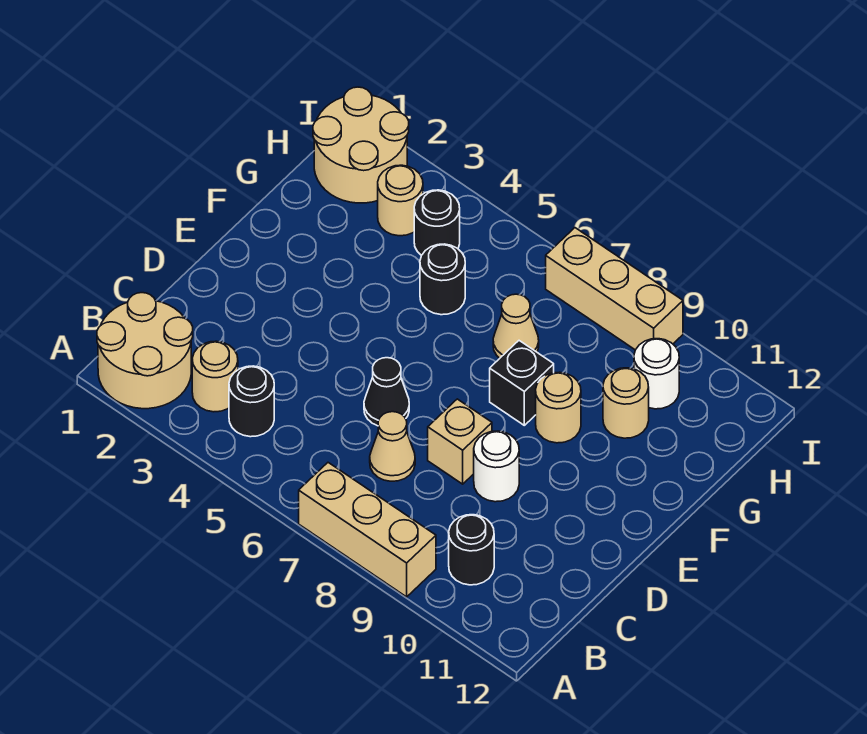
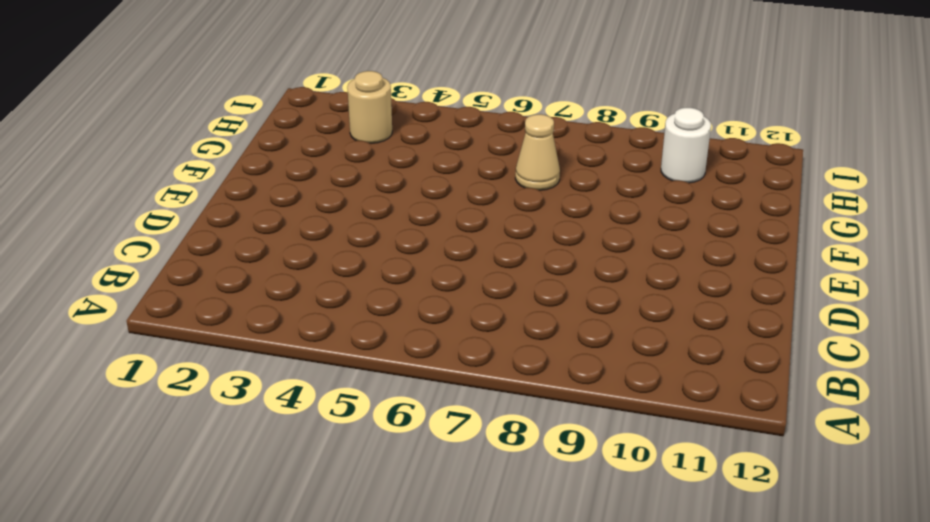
none -> tan 2x2 round brick [97,293,193,409]
none -> tan 1x3 brick [299,463,436,597]
none -> tan 1x1 round brick [192,341,238,412]

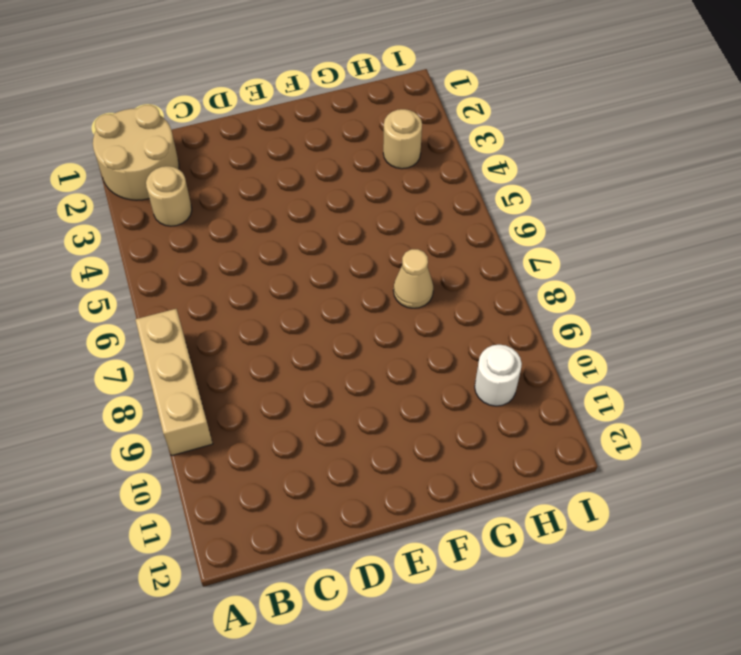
none -> black 1x1 round brick [229,366,274,437]
none -> black 1x1 round brick [449,515,494,585]
none -> tan 1x1 cone [370,412,415,481]

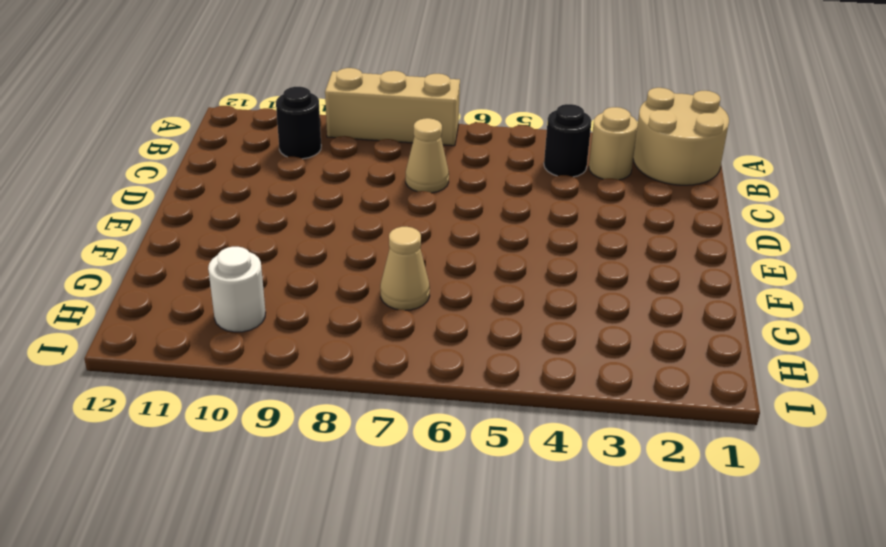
none -> black 1x1 cone [364,358,409,426]
none -> tan 1x1 brick [428,399,492,484]
none -> white 1x1 round brick [474,431,519,502]

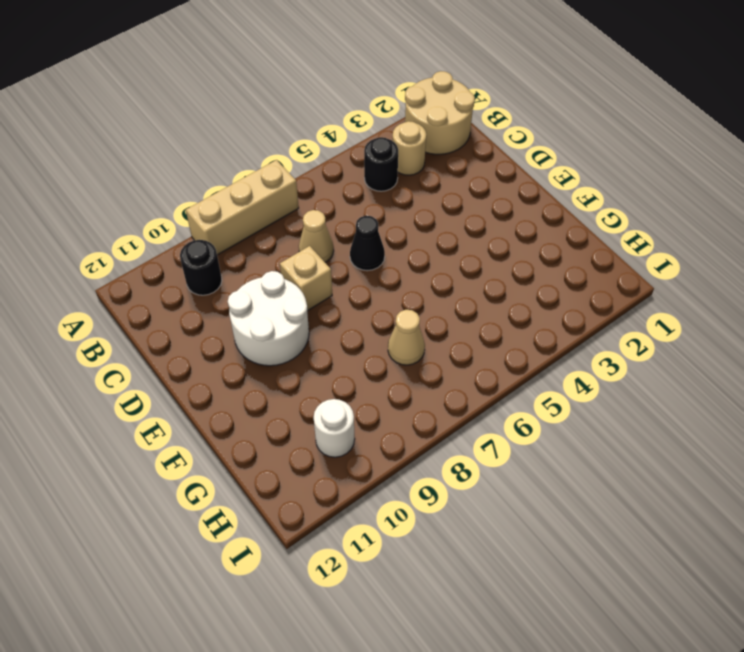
white 2x2 round brick [228,271,309,366] -> white 1x1 round brick [474,431,519,502]
none -> black 1x1 brick [490,341,554,425]
none -> tan 1x1 round brick [536,372,581,443]
none -> black 1x1 round brick [420,244,465,315]

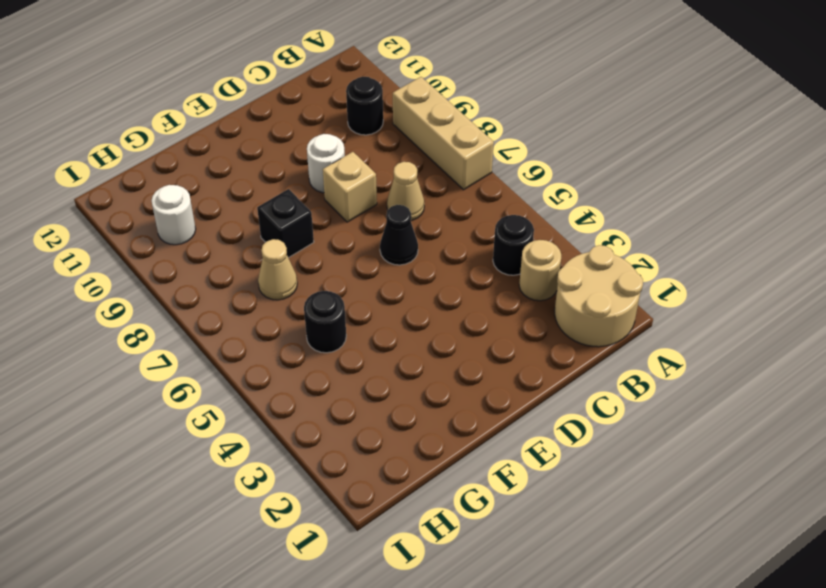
none -> tan 1x1 round brick [536,372,581,443]
none -> tan 1x1 round brick [603,368,649,438]
none -> tan 2x2 round brick [313,87,409,203]

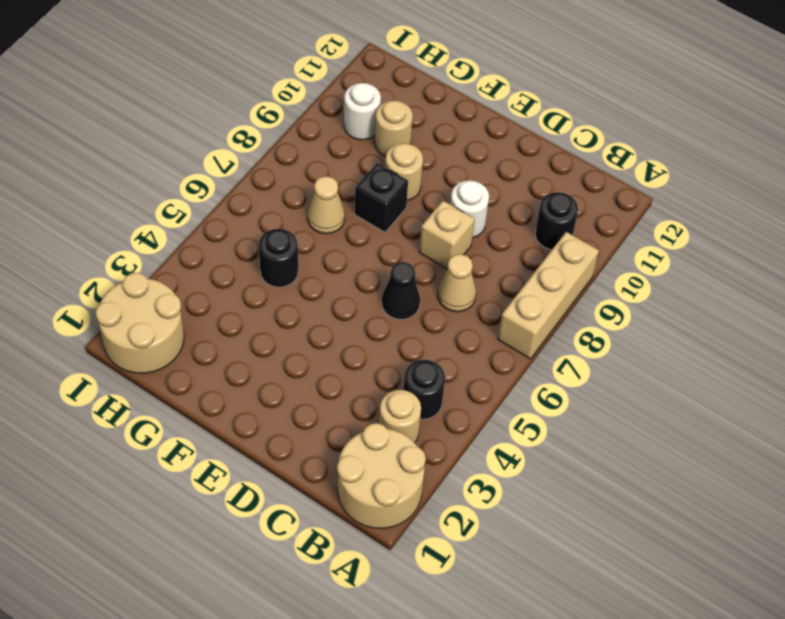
none -> tan 1x1 round brick [378,165,423,236]
none -> black 1x1 round brick [414,190,460,255]
none -> tan 1x3 brick [546,228,683,350]

